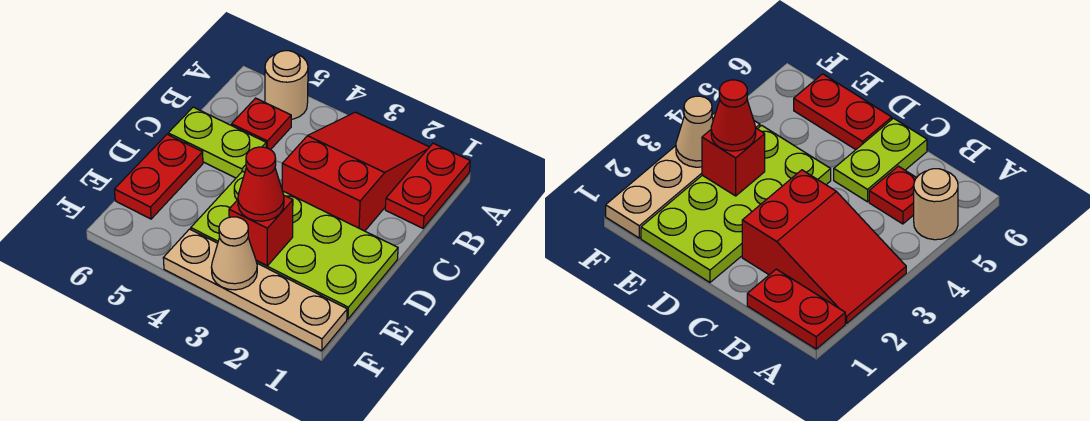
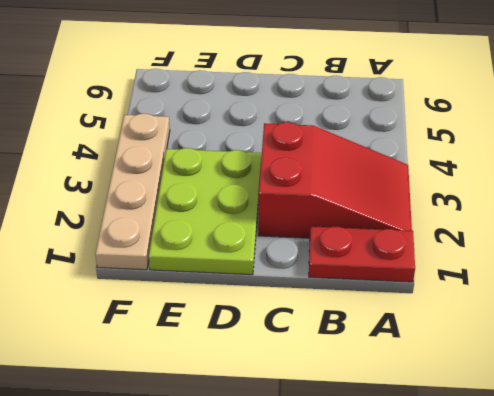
lime 2x3 plate [149,148,261,275] -> lime 2x4 plate [191,171,398,319]
none -> tan 1x1 round brick [265,51,308,119]
none -> red 1x1 plate [232,98,291,150]

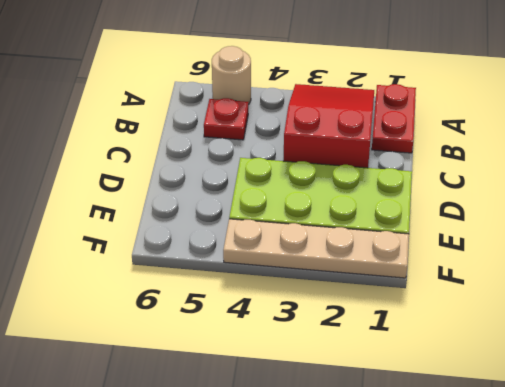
none -> lime 1x2 plate [168,107,266,178]
none -> red 1x2 plate [114,134,203,219]

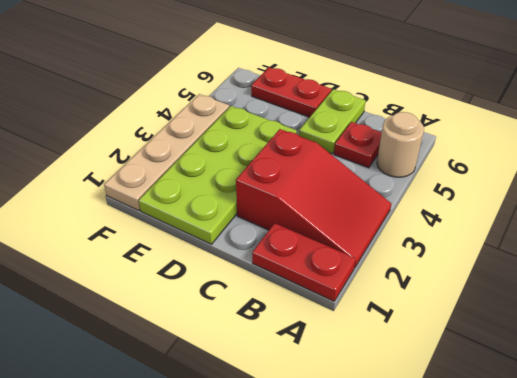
none -> red 1x1 brick [229,196,293,266]
none -> tan 1x1 cone [211,217,257,290]

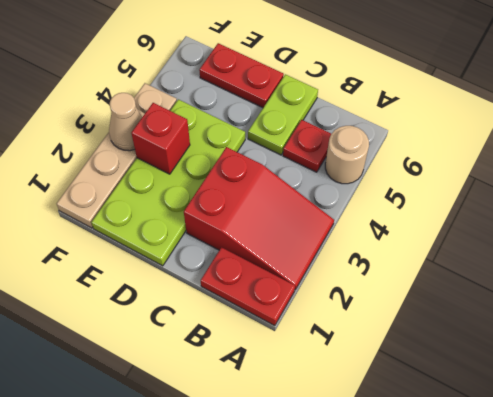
none -> red 1x1 cone [238,147,284,221]

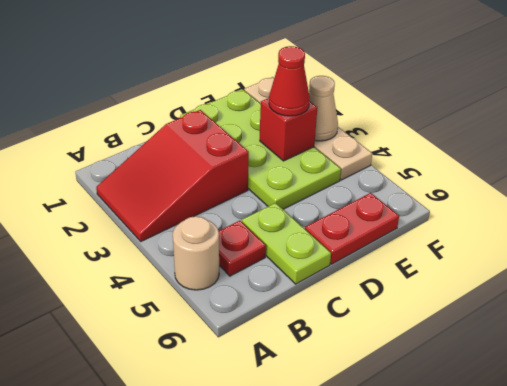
none -> red 1x2 plate [385,143,470,228]

